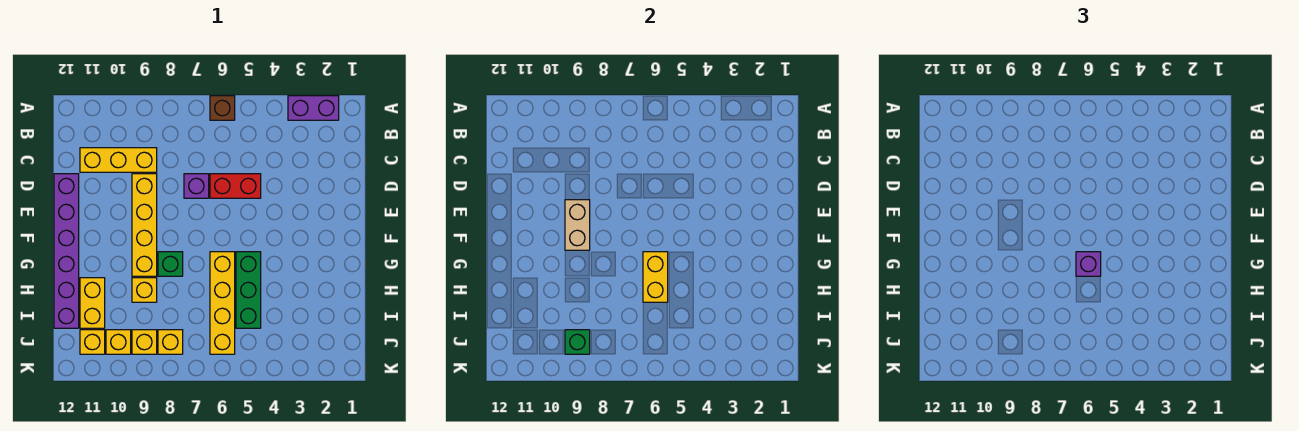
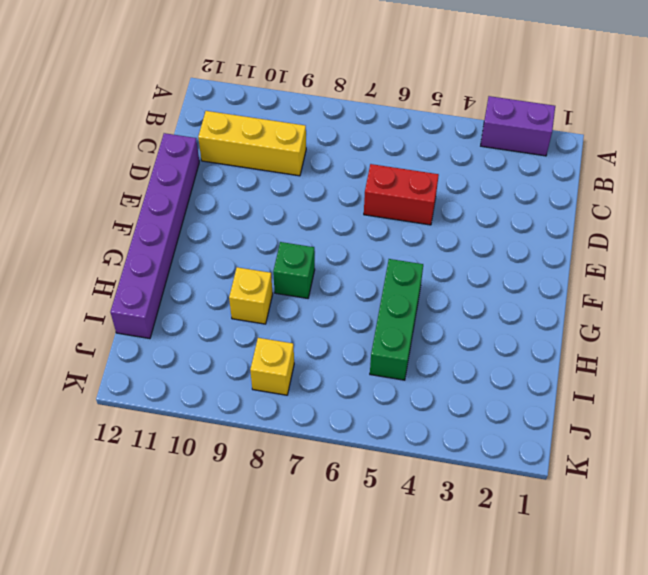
none -> brown 1x1 brick [210,96,235,120]
none -> purple 1x1 brick [184,174,209,198]
none -> yellow 1x4 brick [132,174,157,276]

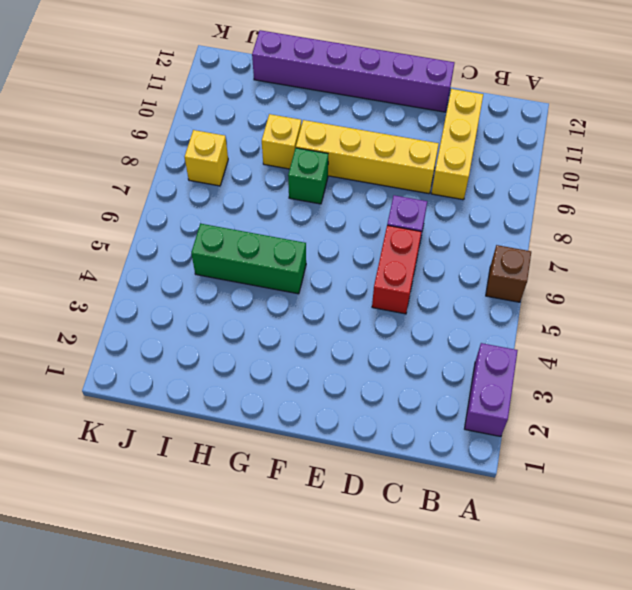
none -> yellow 1x4 brick [210,252,235,354]
none -> yellow 1x2 brick [80,278,105,328]
none -> yellow 1x1 brick [132,330,157,354]

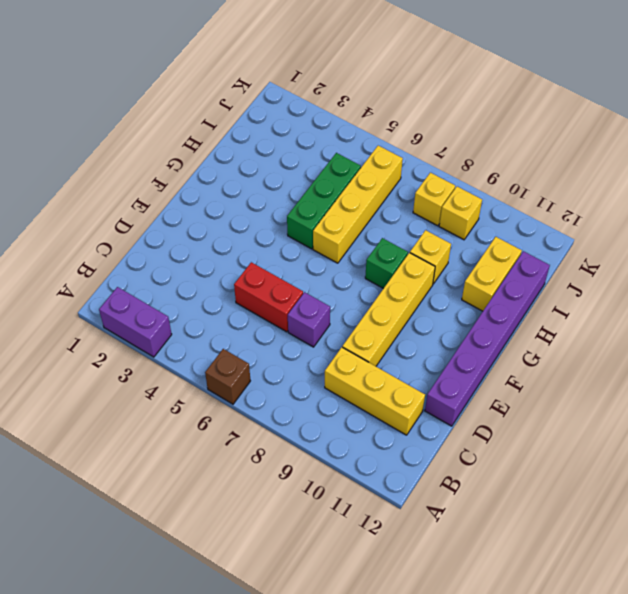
none -> yellow 1x1 brick [106,330,131,354]
none -> yellow 1x1 brick [80,330,105,354]
none -> tan 1x2 brick [565,200,590,250]

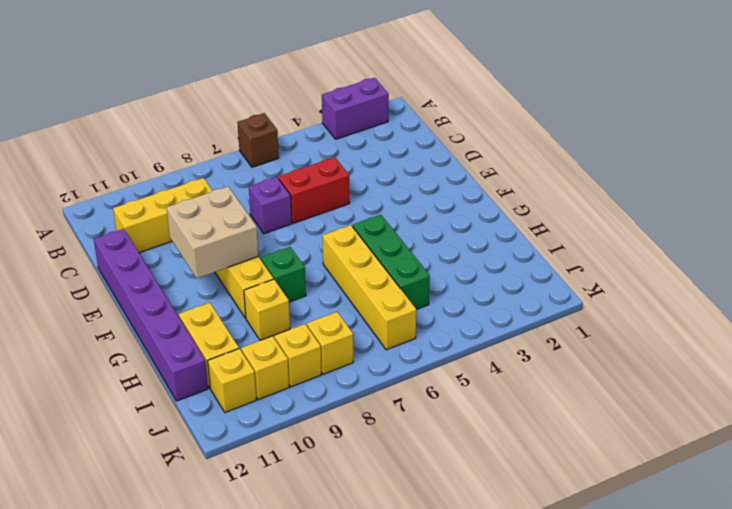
tan 2x2 brick [167,187,258,278] -> tan 1x2 brick [565,200,590,250]
none -> yellow 1x2 brick [643,252,668,302]
none -> green 1x1 brick [565,330,590,354]
none -> purple 1x1 brick [1076,252,1101,276]

